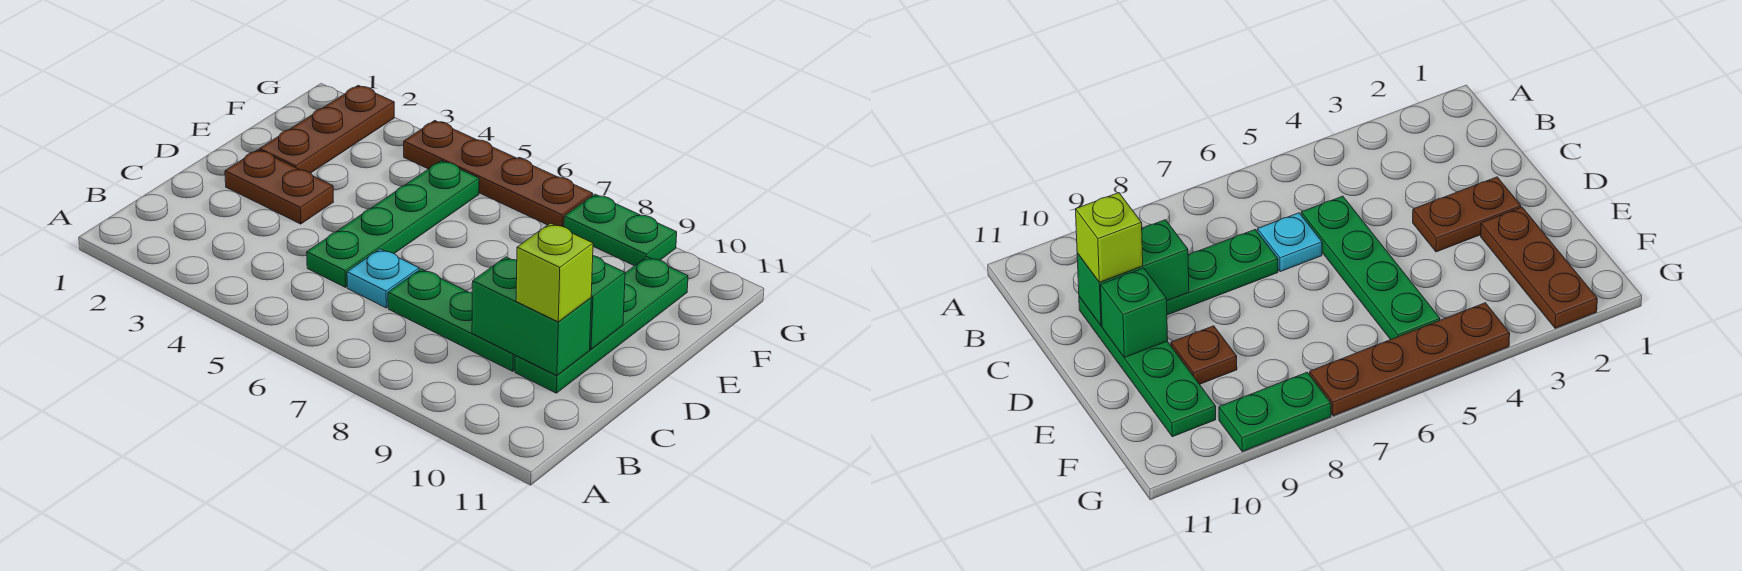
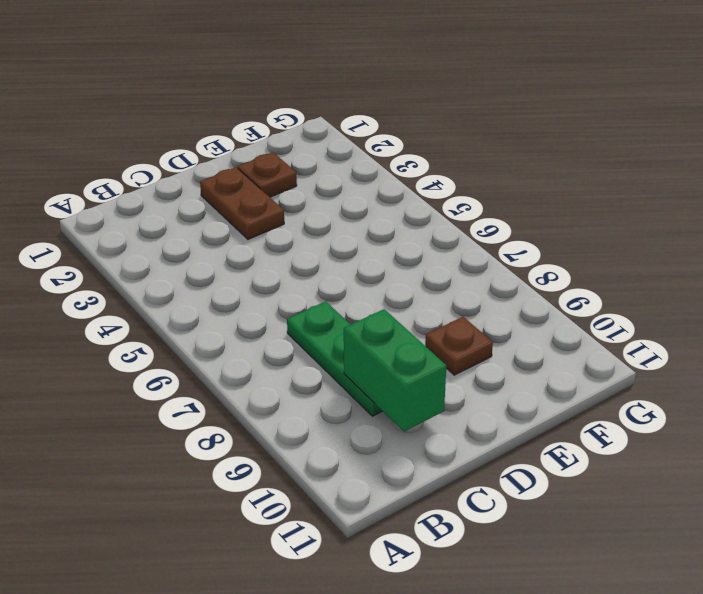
brown 1x1 plate [238,152,297,197] -> brown 1x3 plate [260,85,394,173]
none -> green 1x4 plate [307,161,479,287]
none -> cyan 1x1 plate [347,249,419,308]
none -> green 1x4 plate [515,257,688,393]

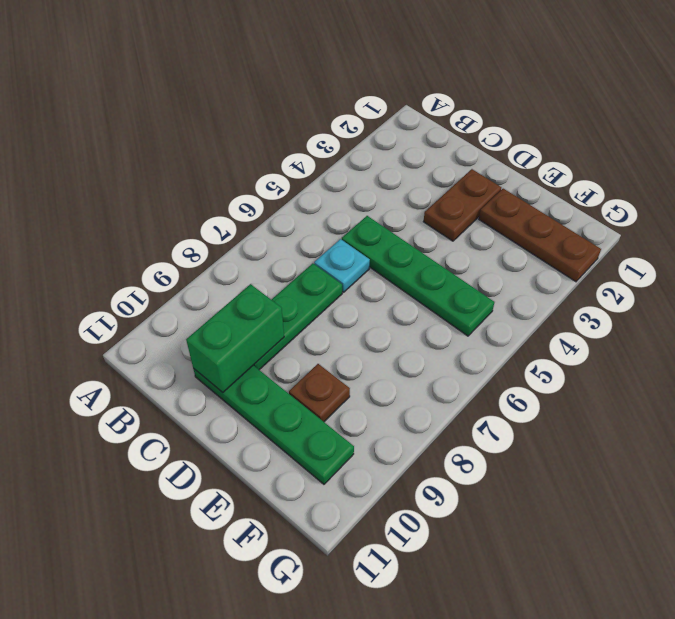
none -> brown 1x4 plate [404,121,593,227]
none -> green 1x2 plate [564,194,677,266]
none -> green 1x1 brick [590,256,625,349]

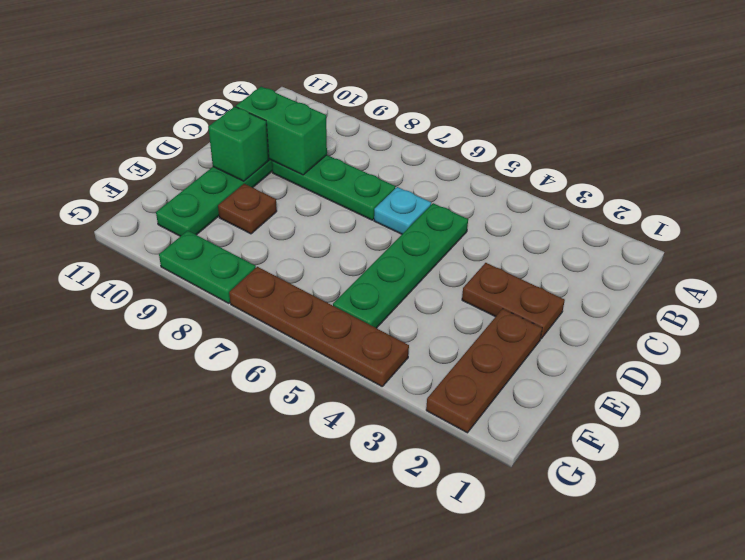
none -> lime 1x1 brick [516,223,593,322]

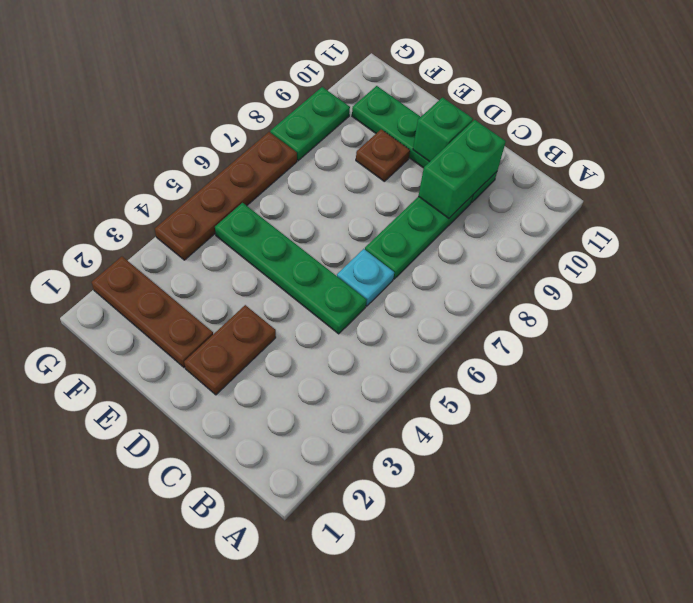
none -> lime 1x1 brick [516,223,593,322]

